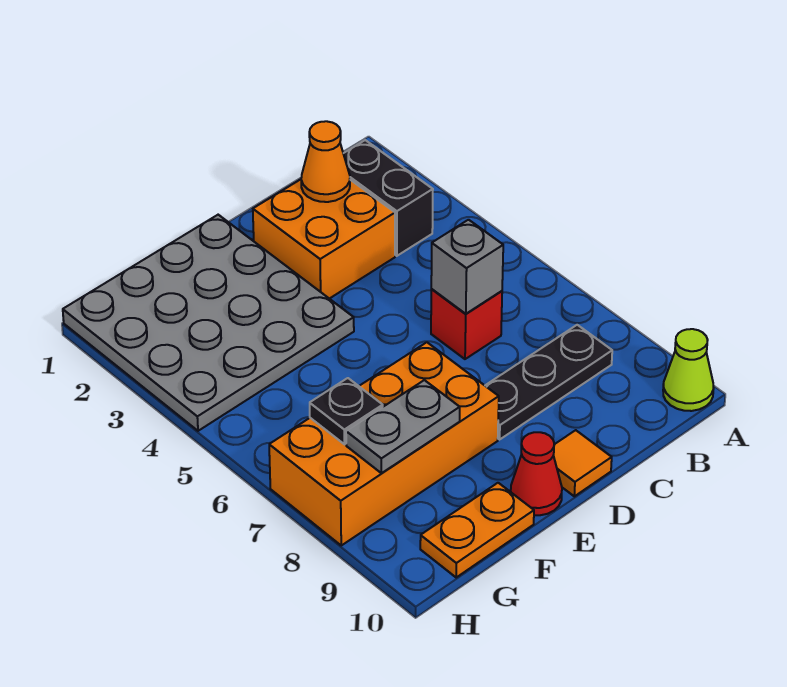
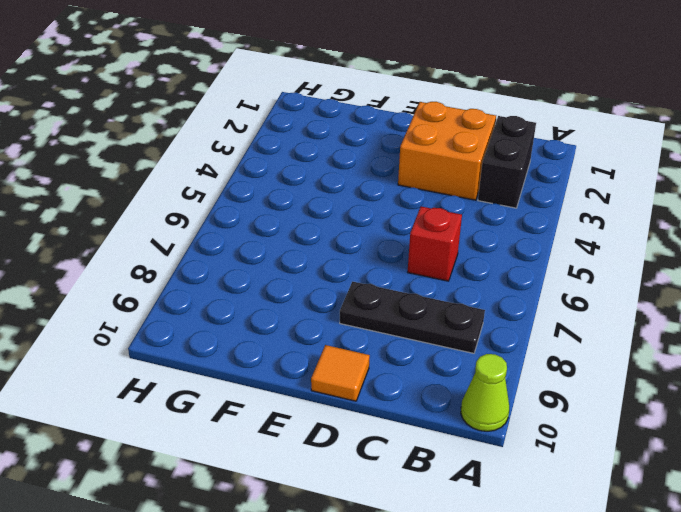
none -> grey 4x4 plate [63,215,354,431]
none -> orange 2x4 brick [269,342,499,545]
none -> red 1x1 cone [511,432,562,515]

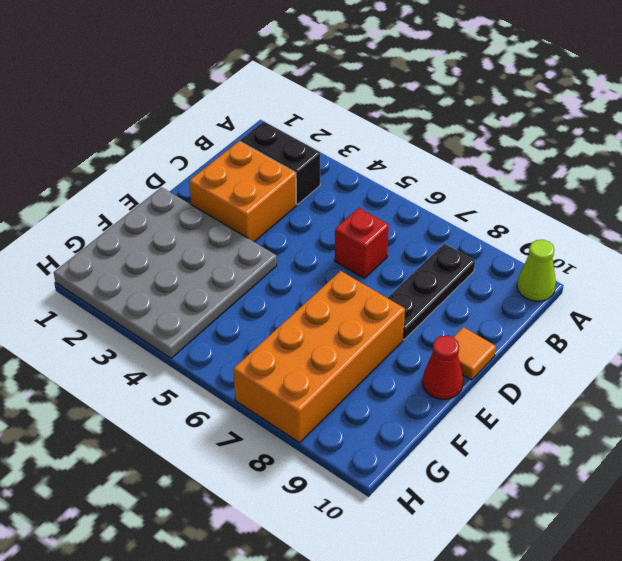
none -> orange 1x2 plate [420,483,534,577]
none -> orange 1x1 cone [301,121,350,202]
none -> grey 1x1 brick [431,220,503,314]

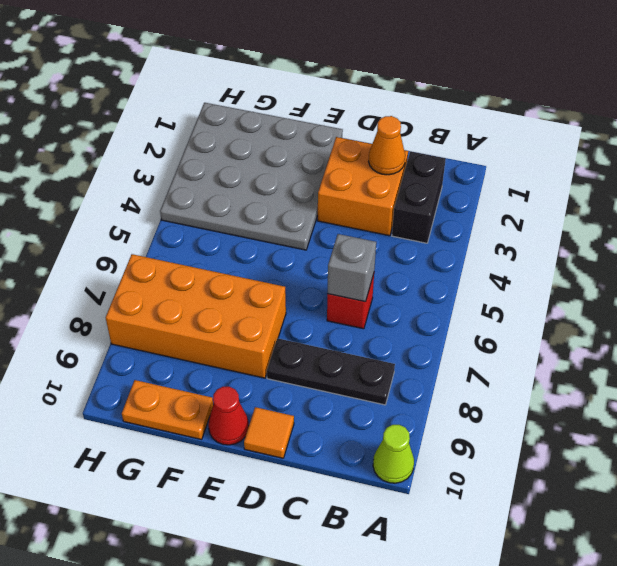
none -> grey 1x2 plate [346,380,460,473]
none -> black 1x1 plate [310,378,383,444]

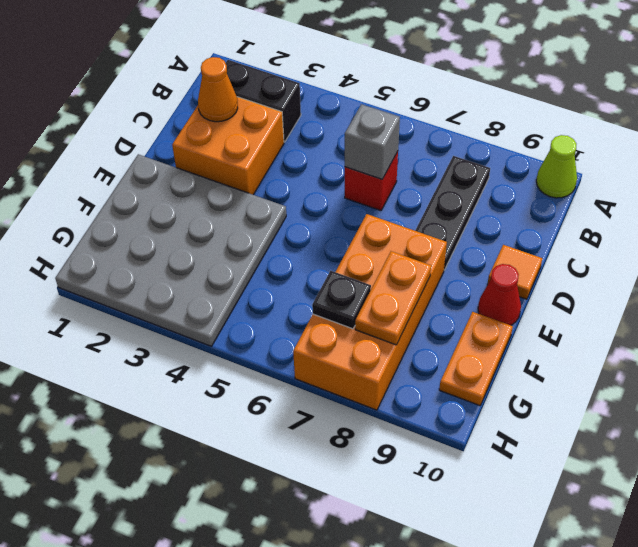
orange 1x2 plate [355,251,431,345] -> grey 1x2 plate [346,380,460,473]

